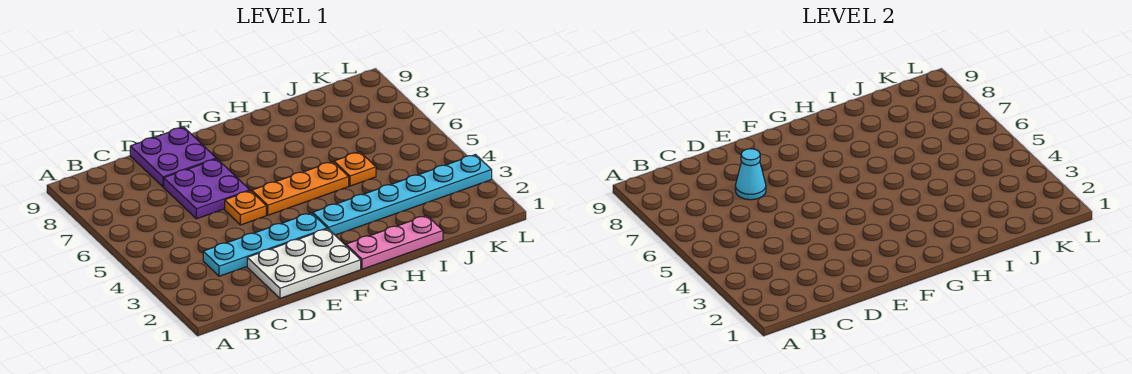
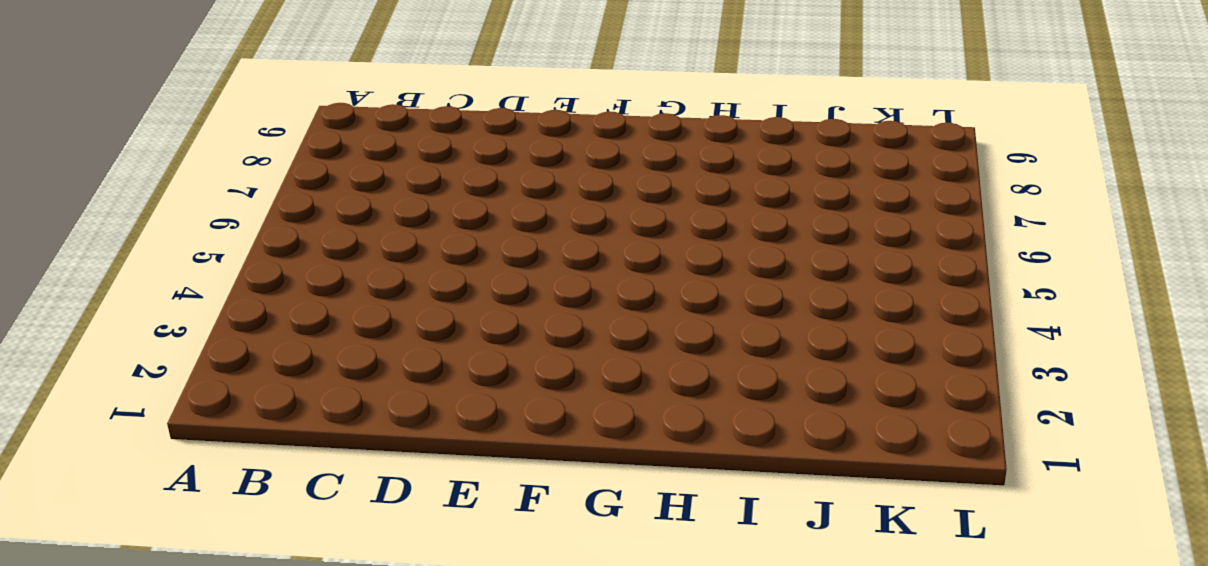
none -> cyan 1x4 plate [203,213,327,276]
none -> white 2x3 plate [247,229,361,298]

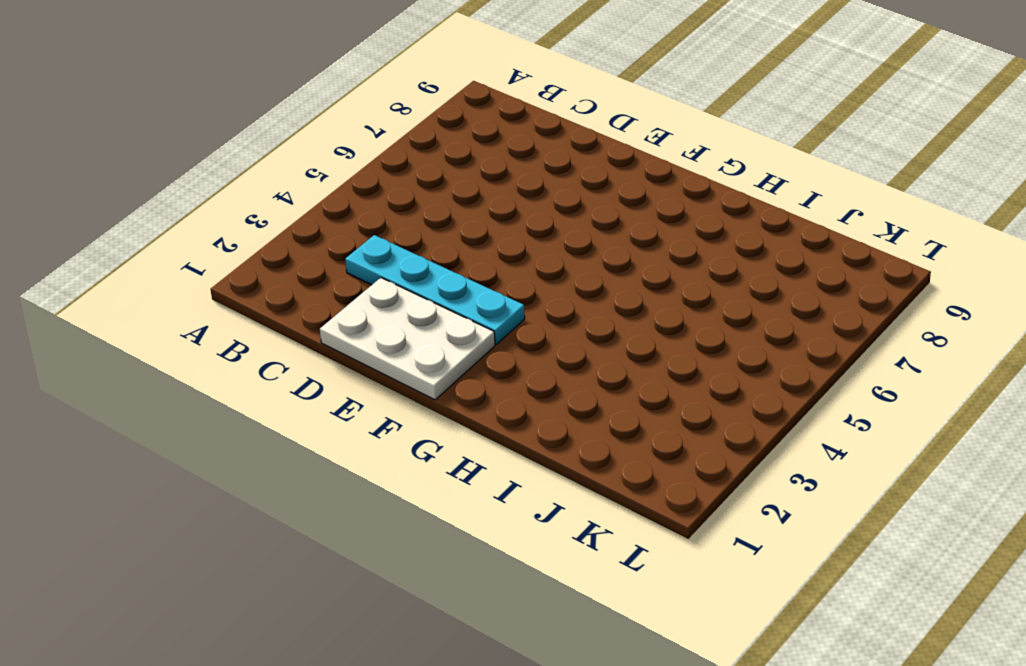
none -> purple 2x2 plate [164,159,250,219]
none -> purple 2x2 plate [130,127,216,187]

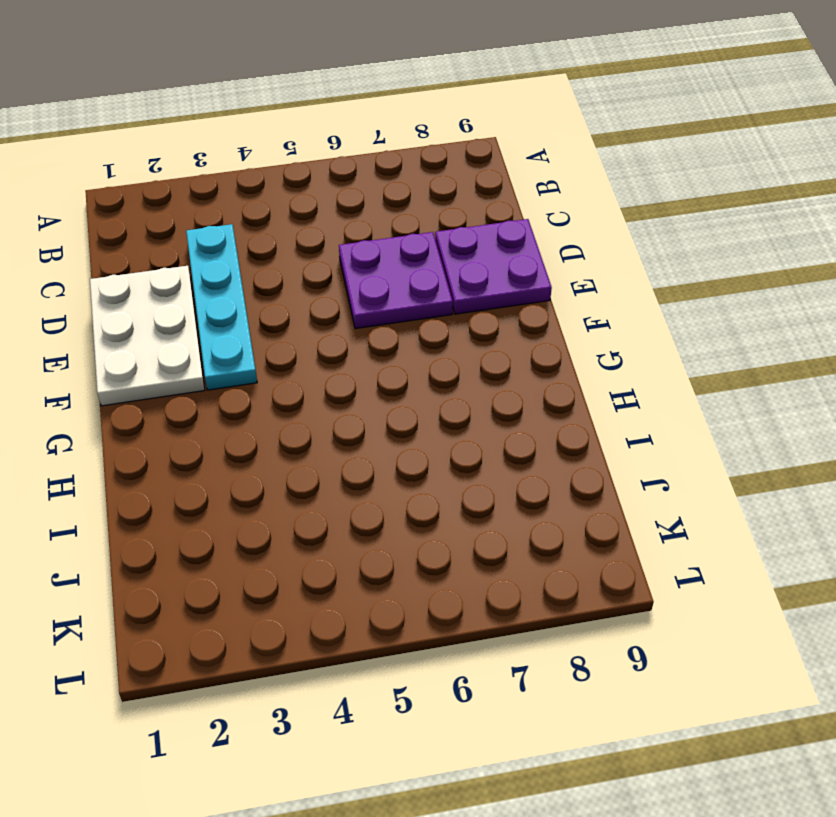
none -> orange 1x1 plate [225,191,266,225]
none -> orange 1x3 plate [252,162,349,215]

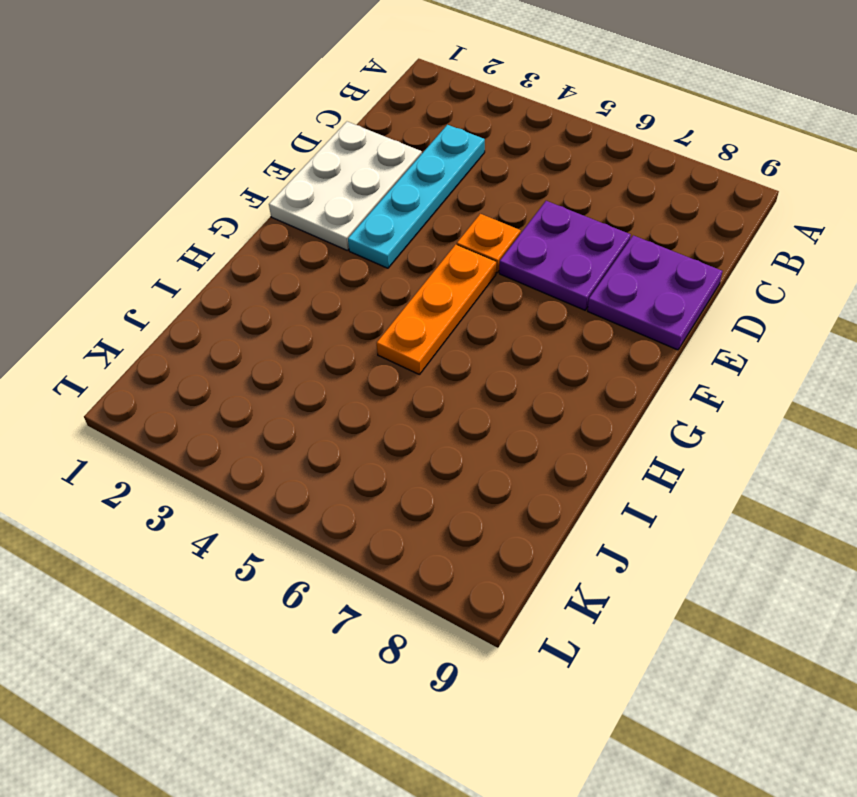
none -> pink 1x3 plate [346,216,443,269]
none -> cyan 1x6 plate [313,155,492,235]

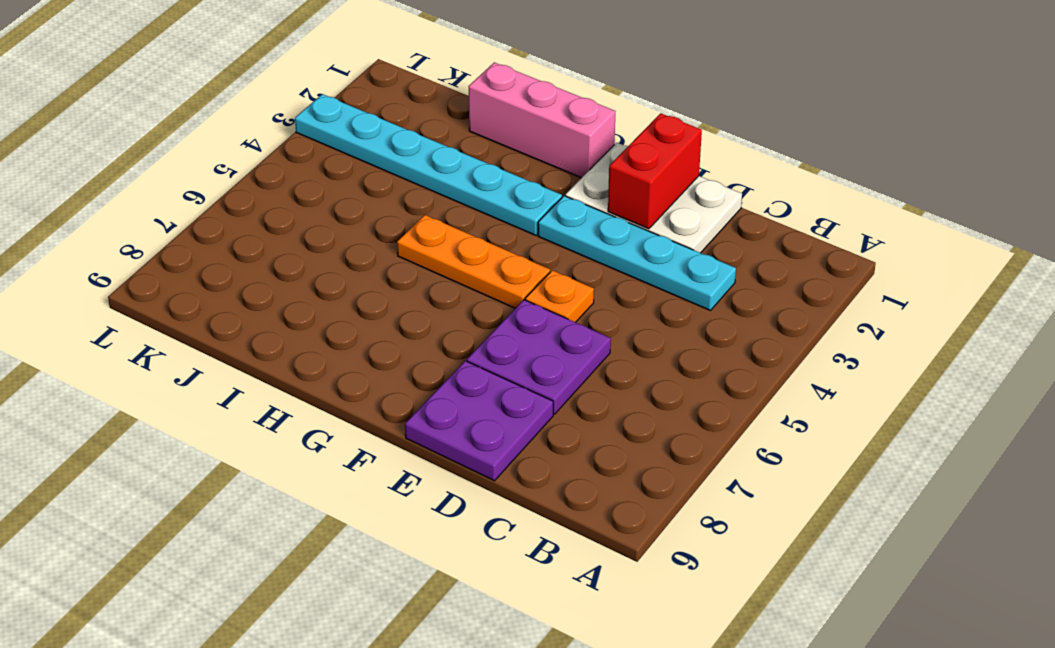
red 1x2 brick [608,113,702,229] -> none
pink 1x3 brick [468,62,615,178] -> pink 1x3 plate [346,216,443,269]
none -> orange 1x1 plate [334,152,376,186]
none -> cyan 1x1 cone [735,149,766,200]

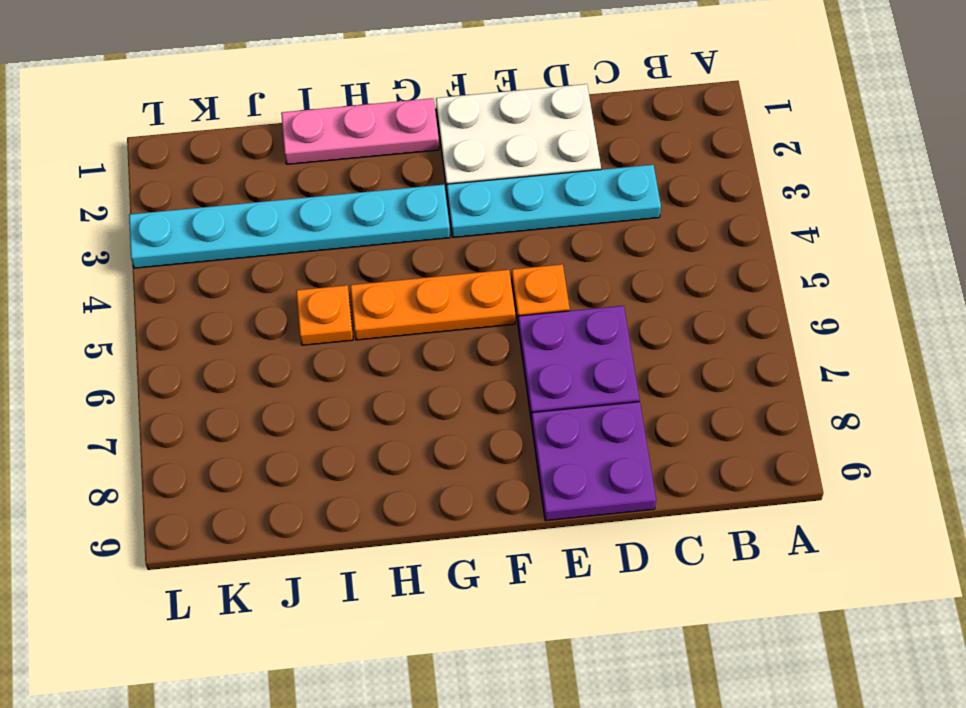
none -> cyan 1x1 cone [735,149,766,200]

